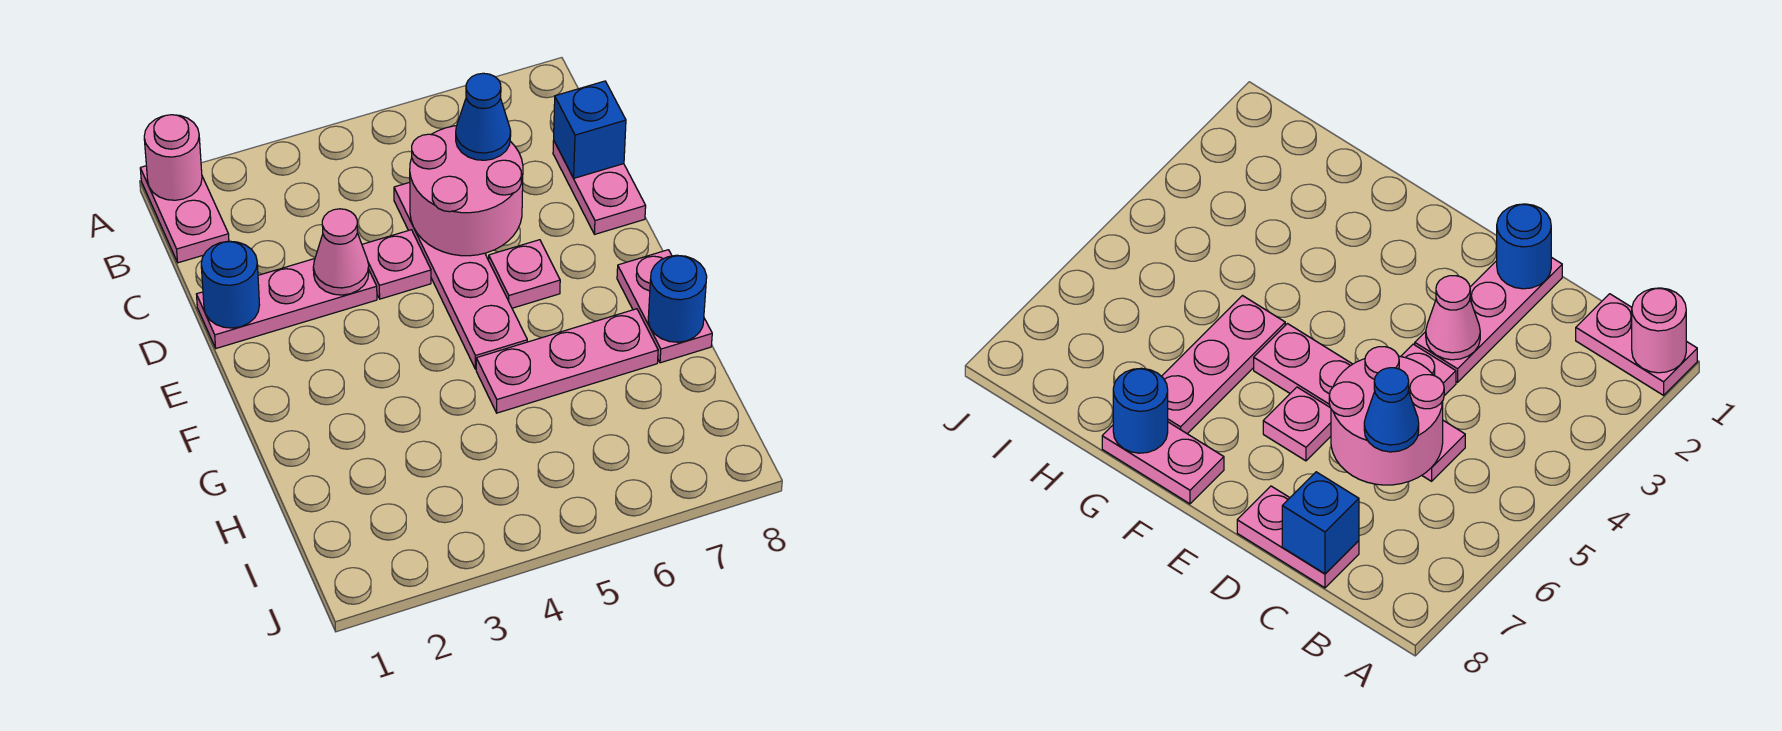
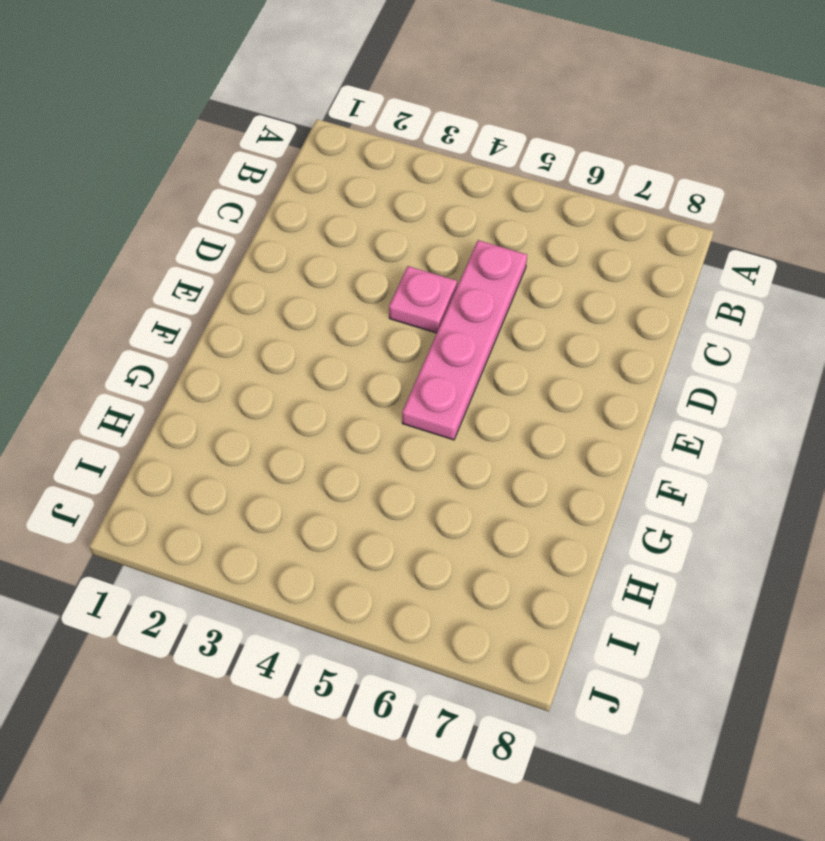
none -> pink 1x2 plate [140,166,229,263]
none -> pink 1x2 plate [553,140,646,234]
none -> pink 1x3 plate [197,259,377,348]

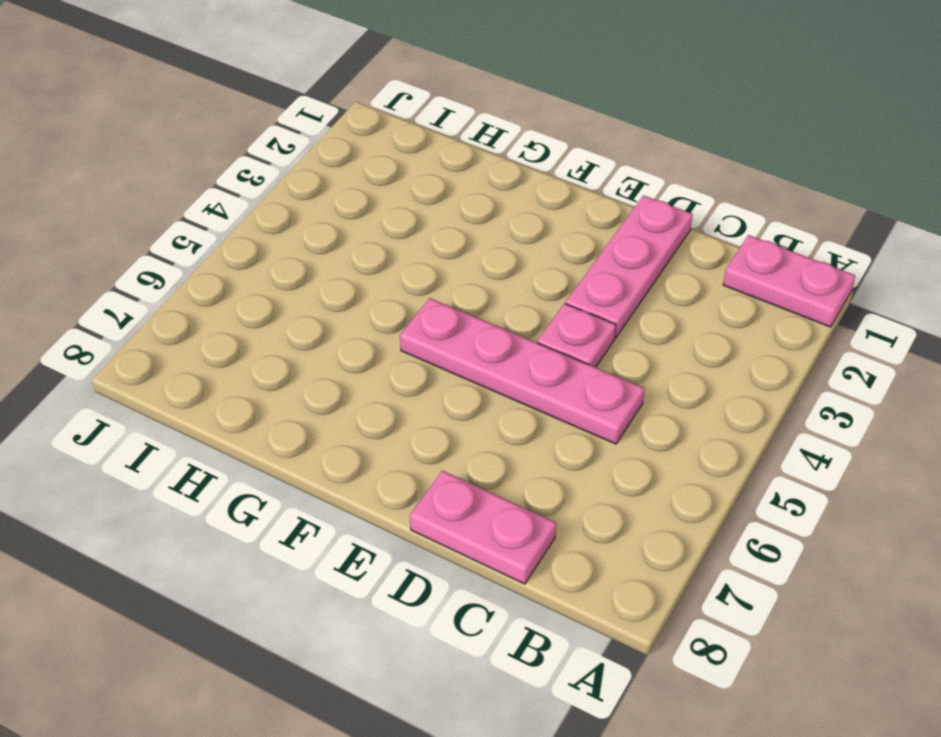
none -> pink 1x1 plate [489,240,560,308]
none -> pink 1x2 plate [617,250,712,363]
none -> pink 1x3 plate [476,309,658,413]

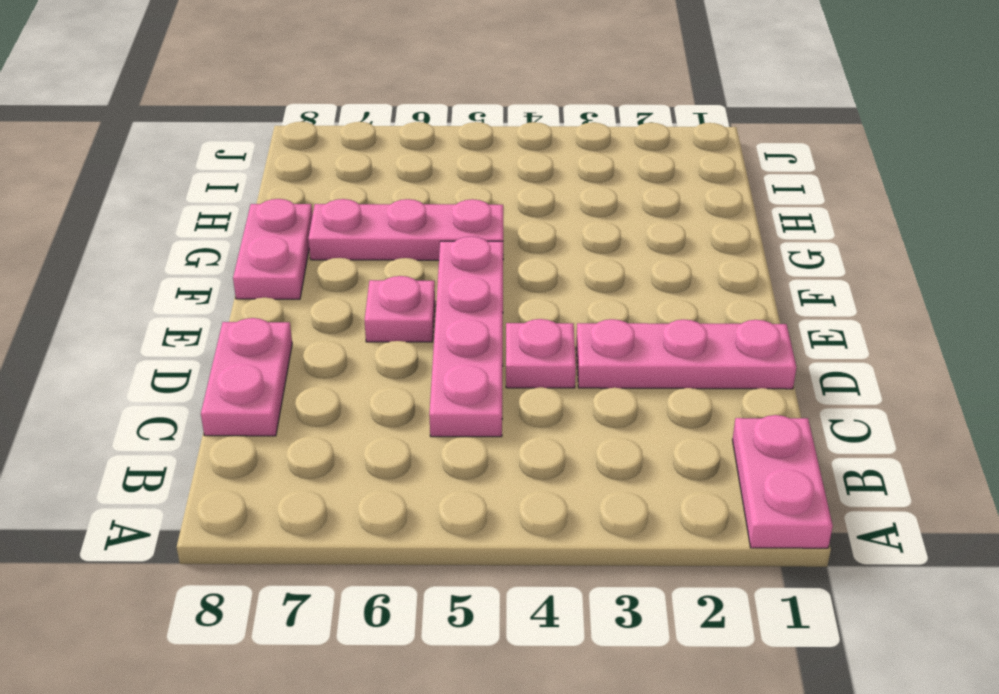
none -> pink 1x1 round brick [144,115,202,200]
none -> pink 2x2 round brick [410,126,523,256]
none -> blue 1x1 brick [554,81,626,178]

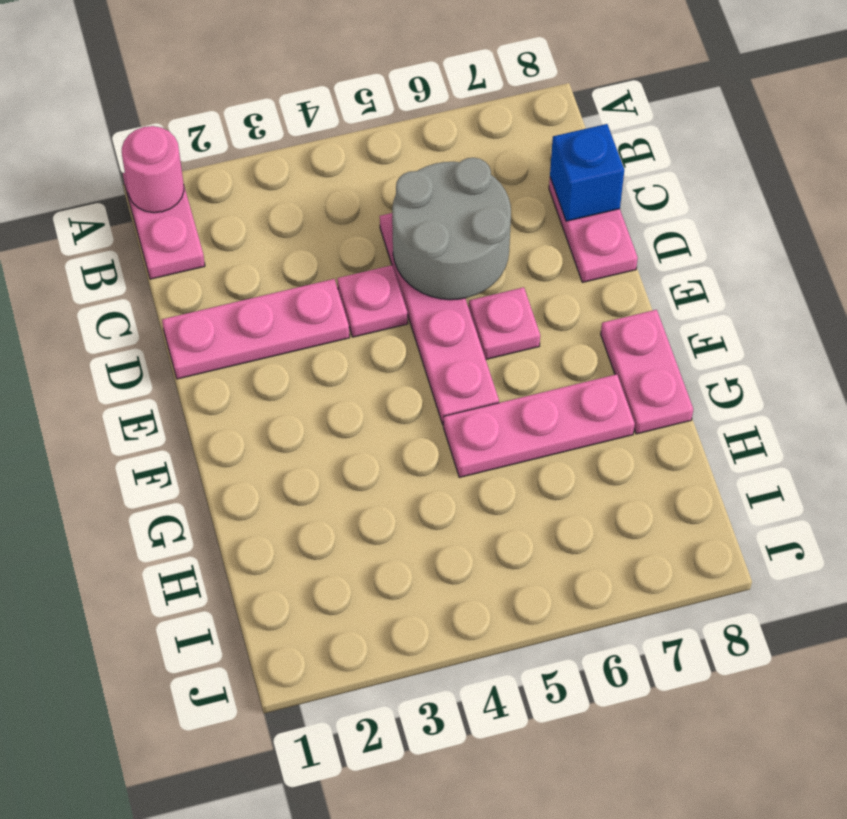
grey 2x2 round brick [392,158,511,300] -> pink 2x2 round brick [410,126,523,256]
none -> blue 1x1 round brick [201,241,259,328]
none -> pink 1x1 cone [313,209,369,295]
none -> blue 1x1 round brick [648,255,707,342]

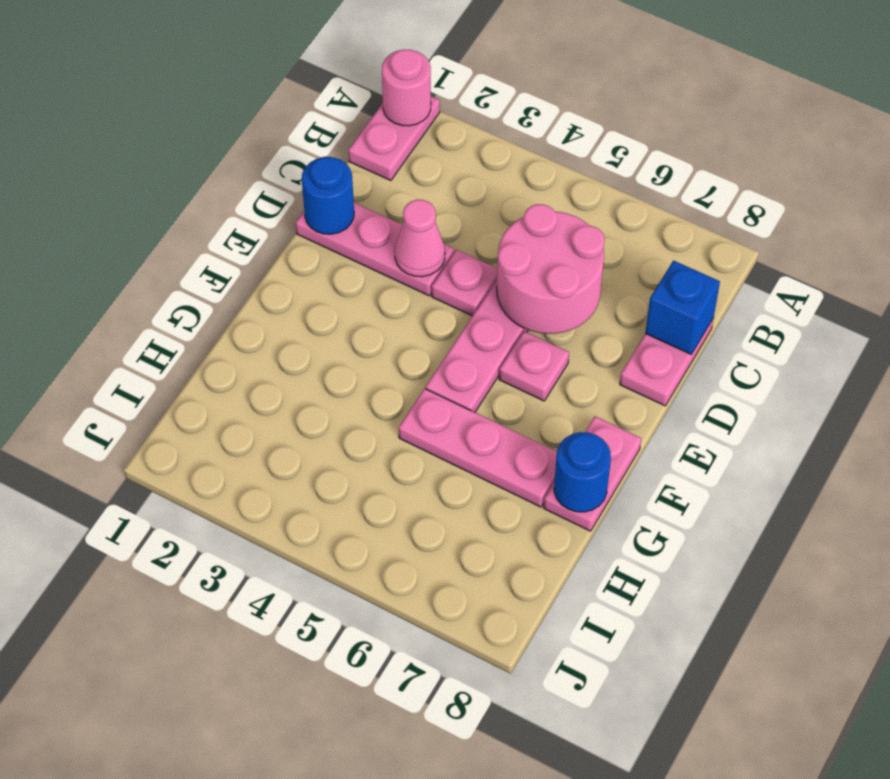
none -> blue 1x1 cone [456,73,511,160]

